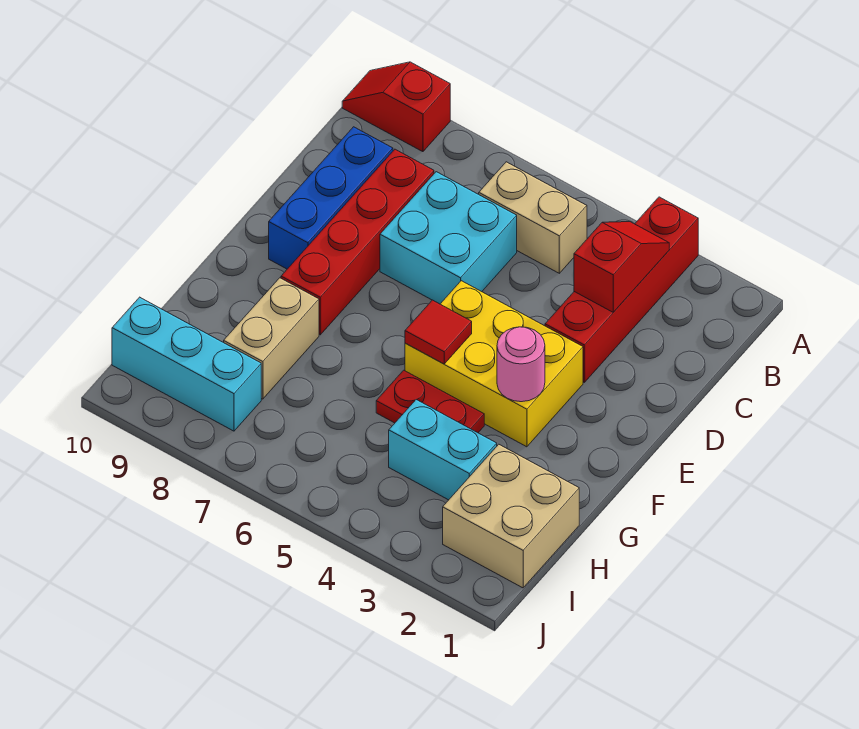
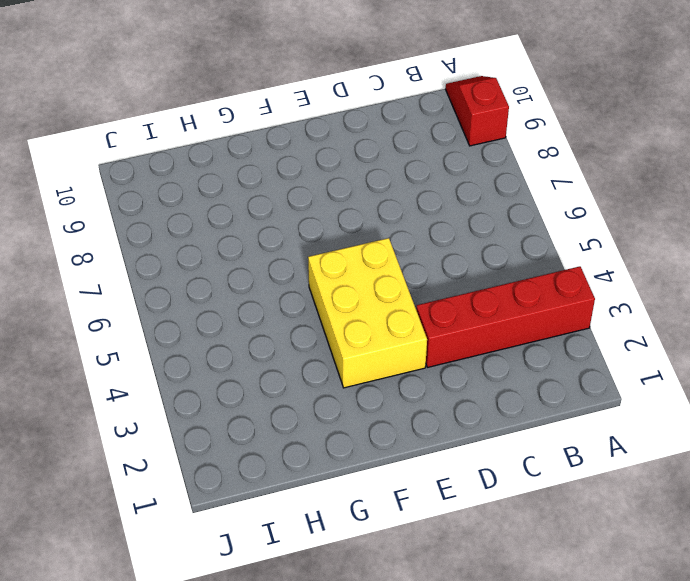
none -> tan 1x2 brick [479,162,587,273]
none -> cyan 2x2 brick [380,172,517,304]
none -> red 1x4 brick [281,149,434,335]

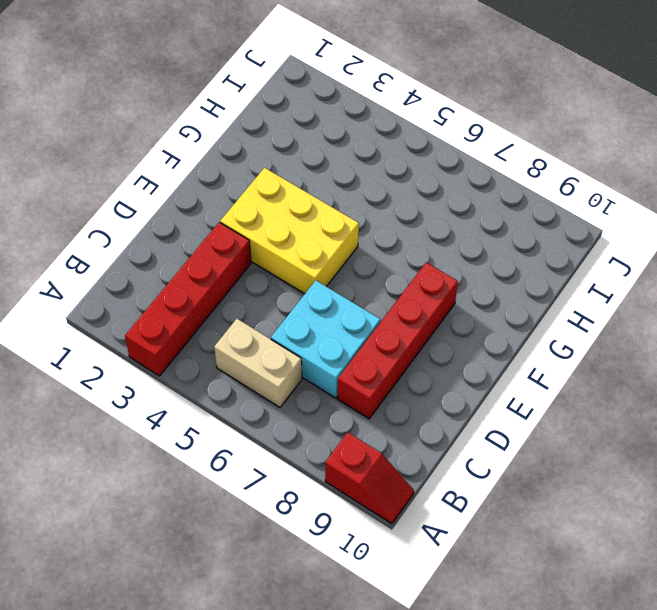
none -> blue 1x3 brick [269,127,393,269]
none -> red 1x2 plate [376,370,484,433]
none -> tan 1x2 brick [224,278,319,399]

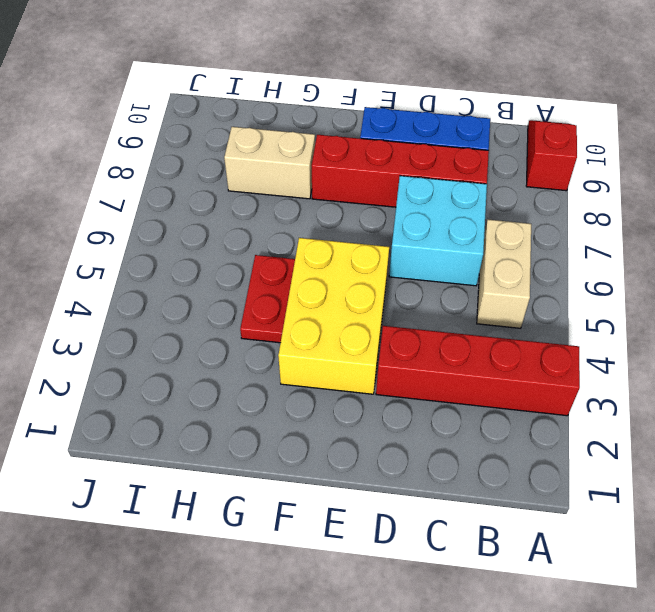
none -> tan 2x2 brick [443,444,579,588]
none -> cyan 1x2 brick [389,400,497,500]
none -> cyan 1x3 brick [112,297,261,431]

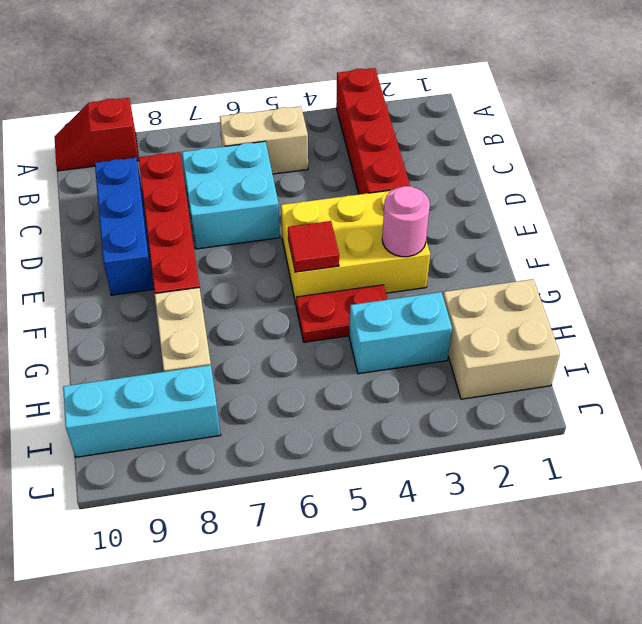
none -> red 1x2 slope [574,222,669,312]

